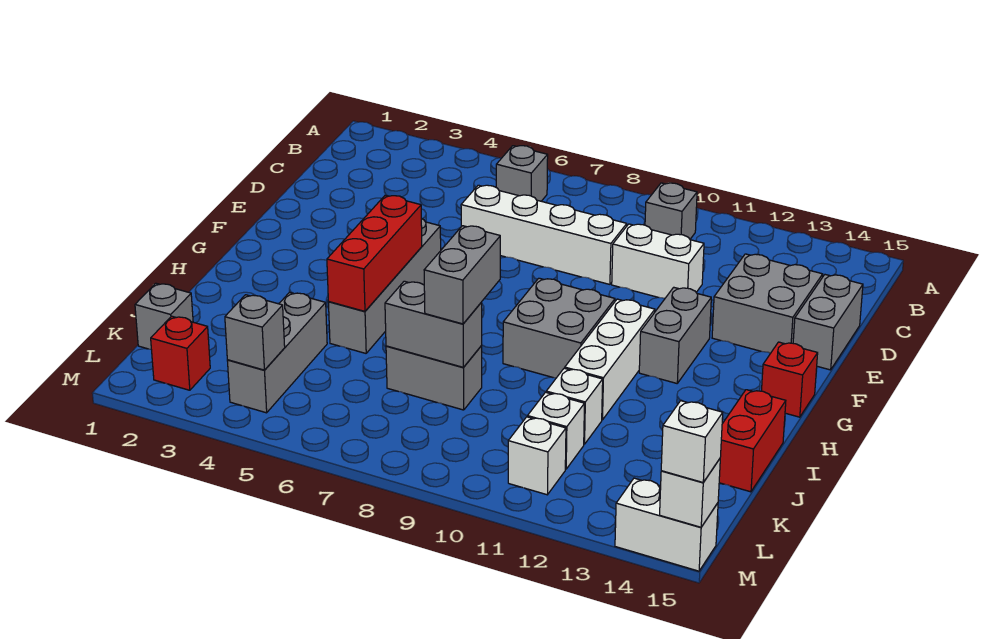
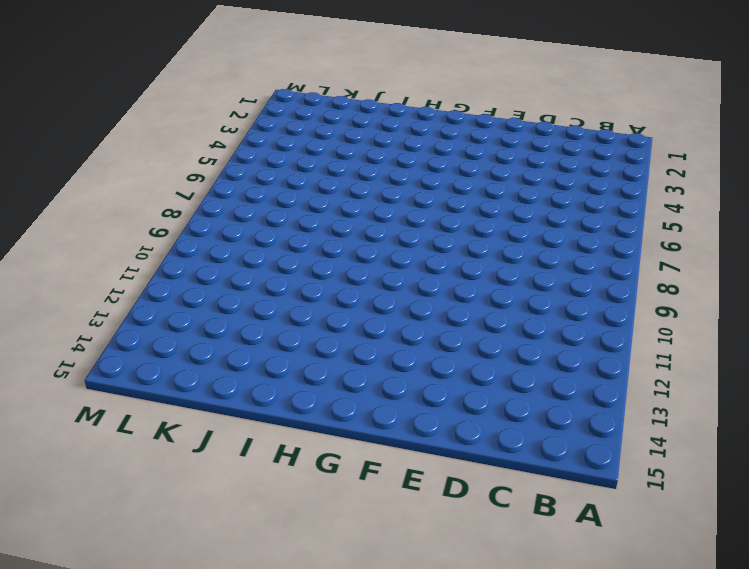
none -> grey 1x1 brick [496,146,548,201]
none -> grey 1x1 brick [645,183,697,239]
none -> white 1x4 brick [461,185,627,284]

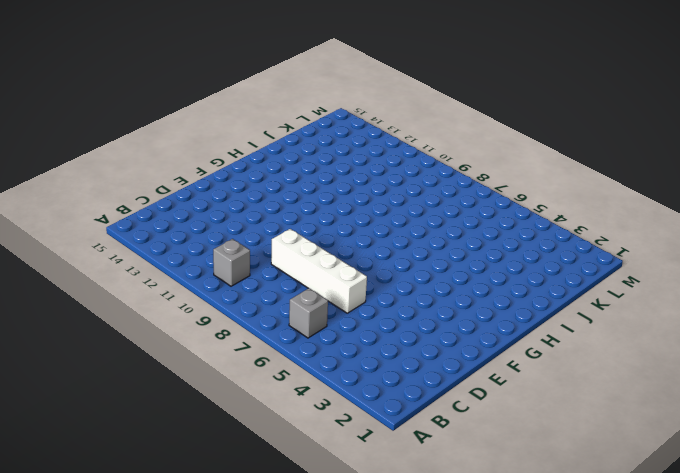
none -> white 1x2 brick [612,224,704,298]
none -> grey 2x2 brick [712,254,823,353]
none -> grey 1x2 brick [793,275,863,370]

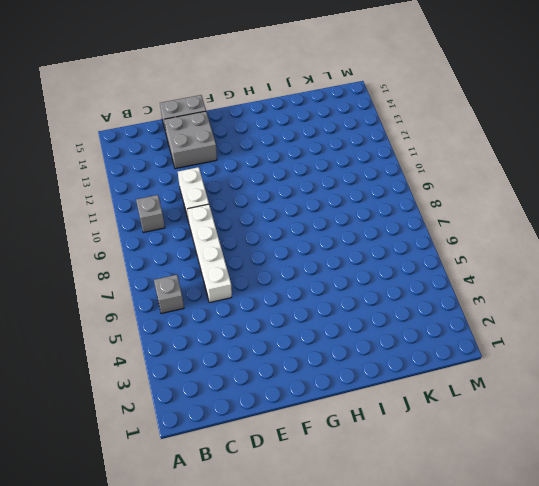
none -> grey 1x4 brick [328,219,441,353]
none -> grey 1x2 brick [639,287,711,383]
none -> grey 2x2 brick [503,278,615,378]

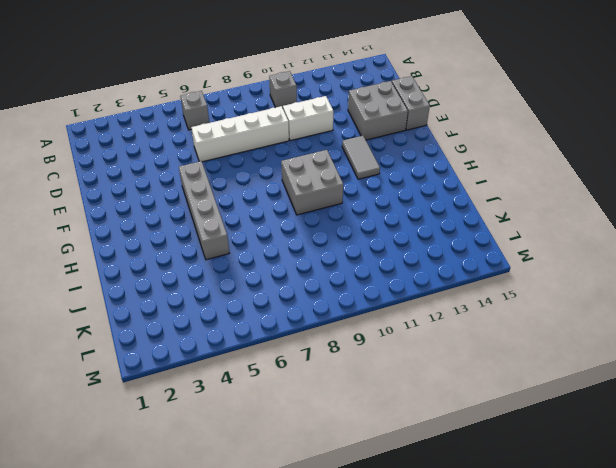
grey 1x2 tile [342,136,380,179] -> grey 1x2 brick [639,287,711,383]
none -> white 1x3 brick [565,299,655,420]
none -> red 1x1 brick [762,342,818,417]
none -> red 1x2 brick [719,390,786,492]

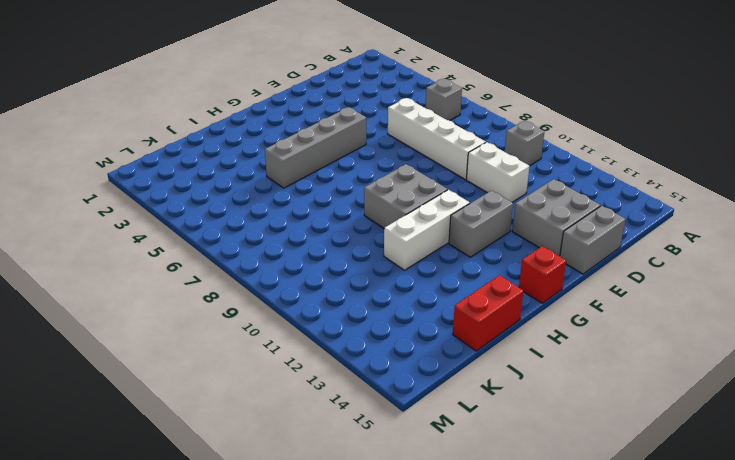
none -> grey 1x3 brick [227,292,327,413]
none -> grey 1x2 brick [386,346,482,410]
none -> white 1x1 brick [546,368,603,444]

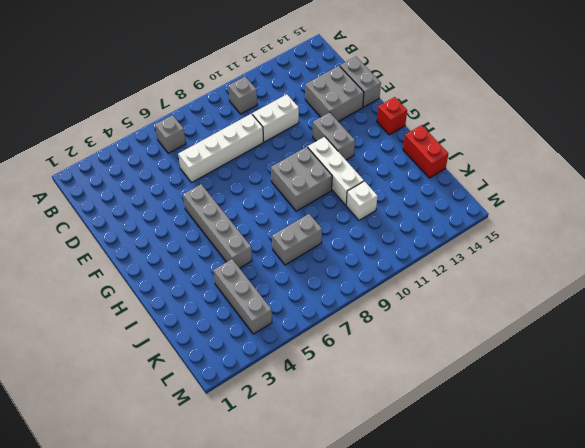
none -> grey 1x1 brick [135,283,193,349]
none -> white 1x1 brick [528,392,584,469]
none -> red 1x1 brick [151,316,210,390]

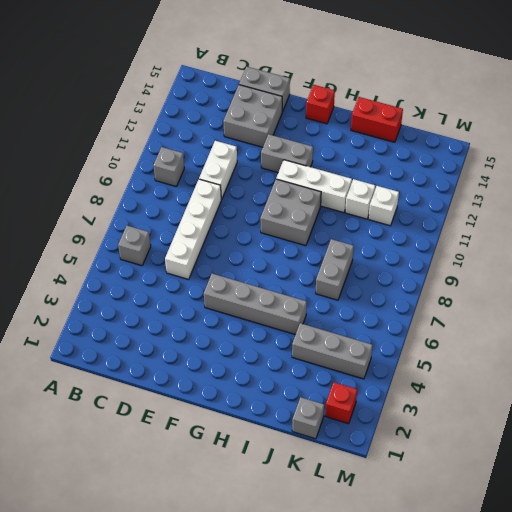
none -> white 1x1 brick [508,417,566,495]
none -> white 1x2 brick [615,478,718,571]
none -> red 1x3 brick [327,195,422,311]

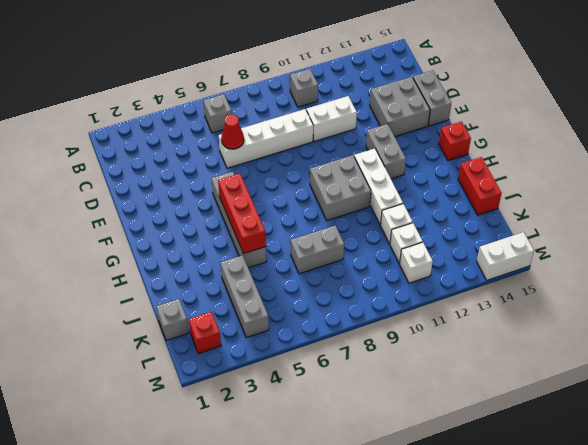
red 1x1 cone [221,114,244,149] -> none
none -> grey 1x2 brick [385,281,482,367]
none -> grey 1x1 brick [225,295,285,370]
none -> white 1x1 brick [660,459,720,527]

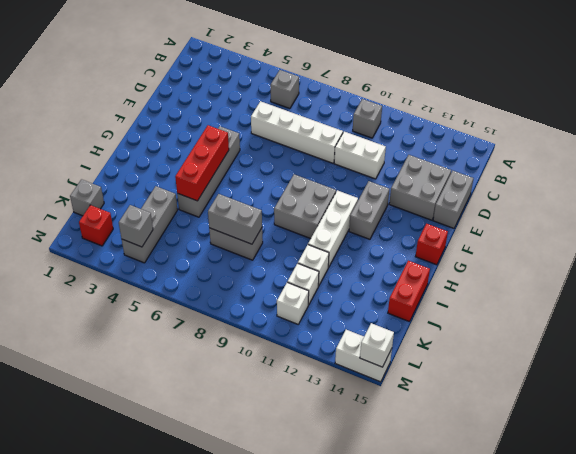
none -> grey 1x2 brick [424,226,500,324]
none -> white 1x1 brick [661,401,723,482]

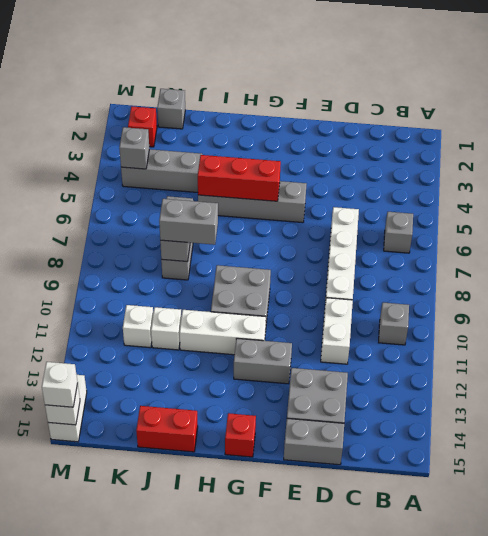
none -> white 1x1 brick [508,417,566,495]

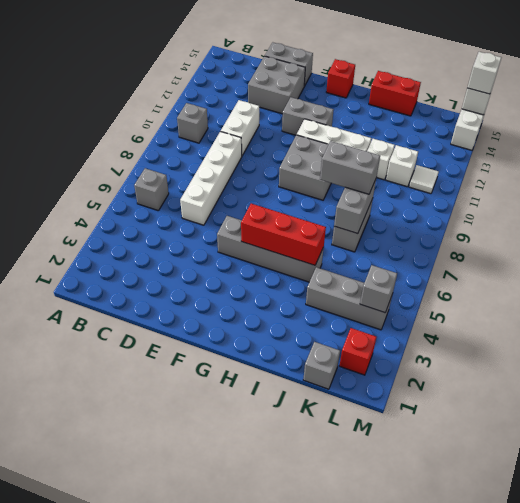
white 1x1 tile [409,165,438,194] -> white 1x1 brick [508,417,566,495]

